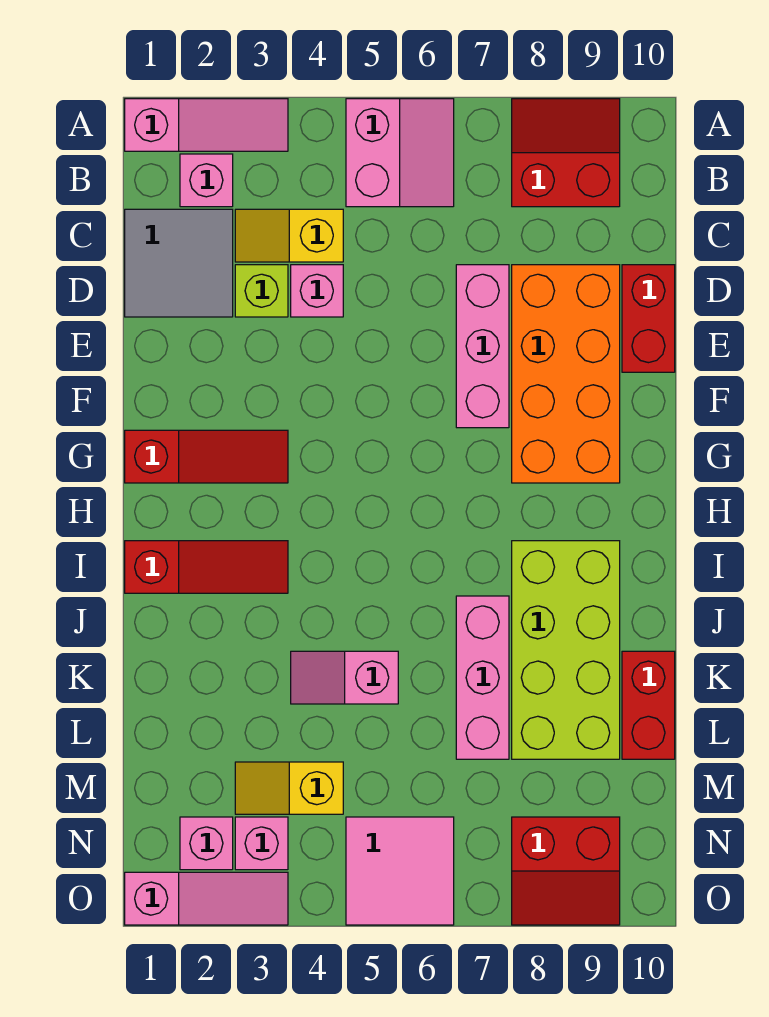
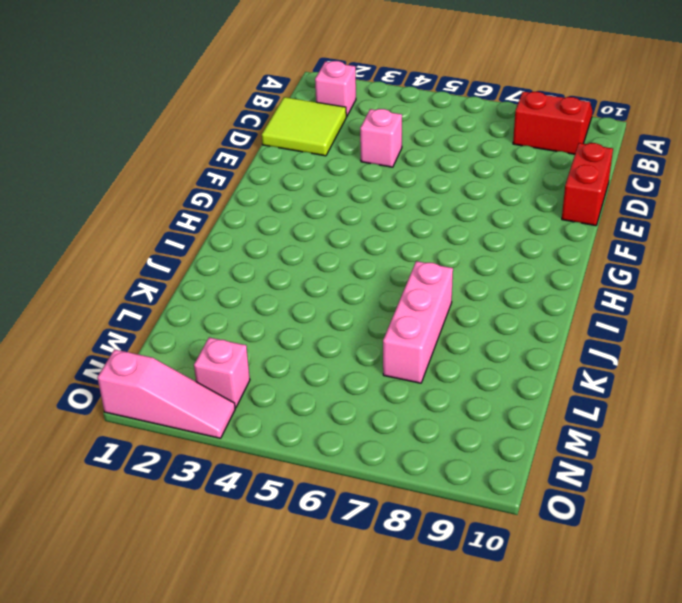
lime 2x2 tile [262,97,346,156] -> grey 2x2 tile [125,209,233,317]
none -> pink 1x3 slope [125,99,288,151]
none -> pink 2x2 slope [346,99,454,207]
none -> yellow 1x2 slope [235,209,343,262]

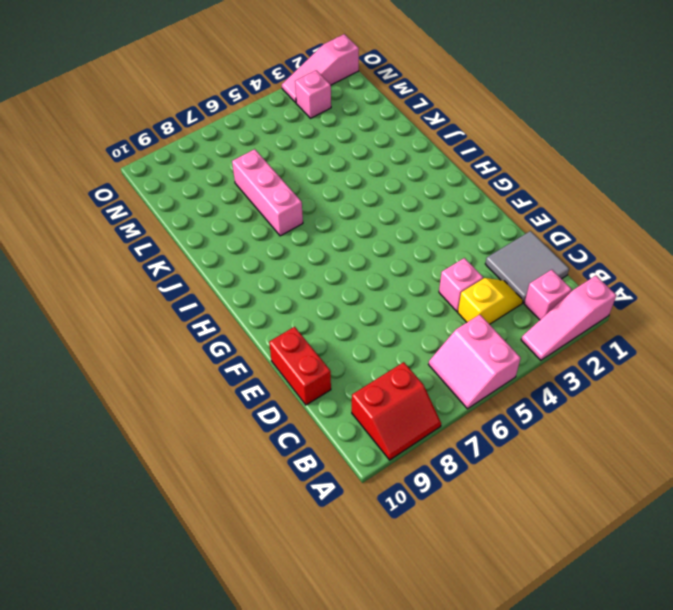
none -> lime 1x1 brick [235,265,288,317]
none -> pink 1x3 brick [456,265,509,428]
none -> orange 2x4 brick [512,265,620,483]

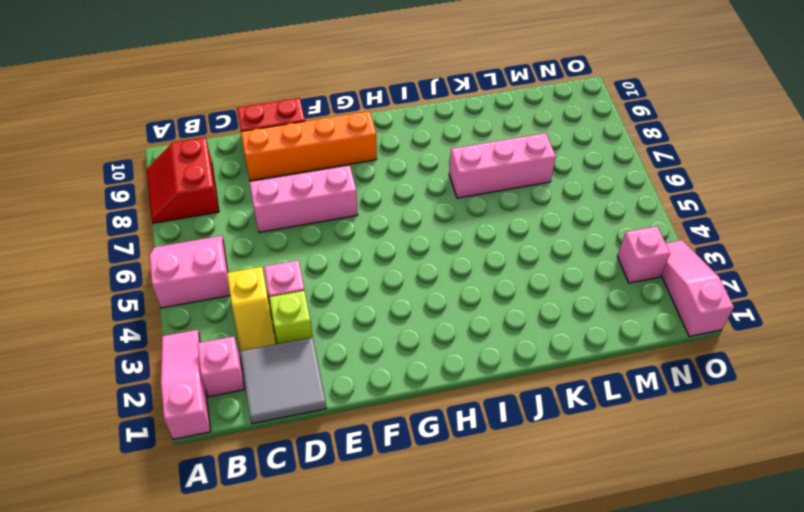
orange 1x4 brick [241,111,377,181] -> orange 2x4 brick [512,265,620,483]
none -> red 1x3 slope [125,430,288,483]
none -> red 1x3 slope [125,541,288,593]
none -> lime 2x4 brick [512,541,620,759]

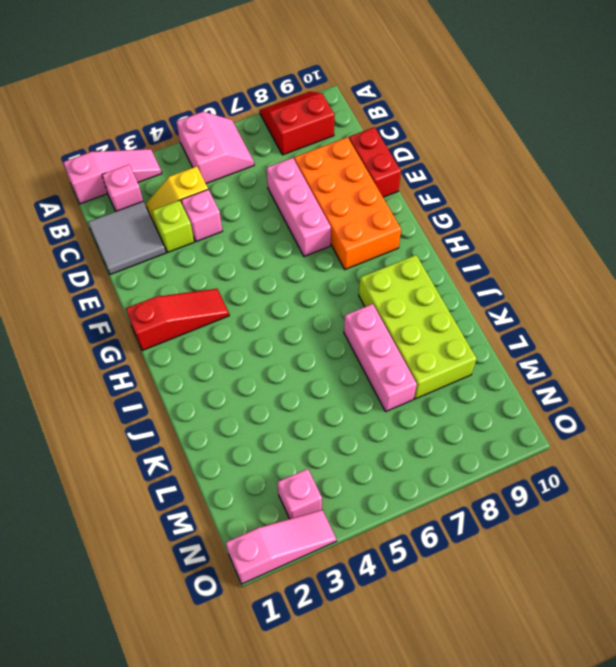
none -> red 1x3 slope [125,541,288,593]
none -> pink 1x2 slope [291,651,398,704]
none -> red 1x2 brick [622,651,675,759]

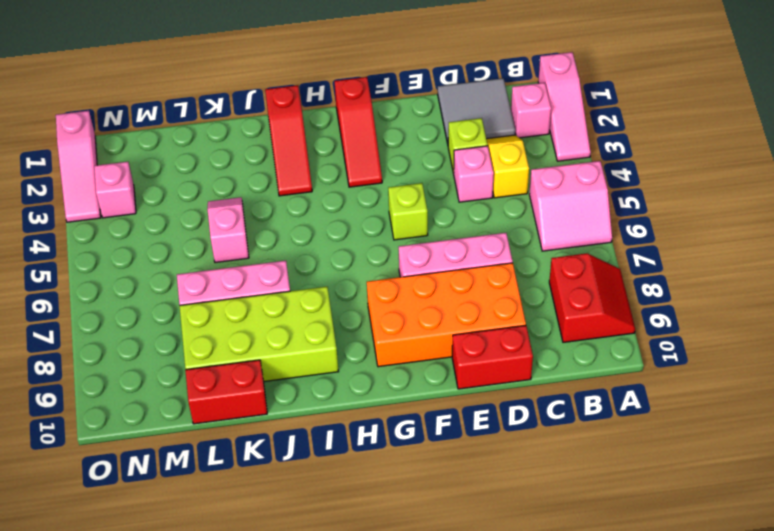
lime 1x1 brick [388,183,428,240] -> none
none -> yellow 1x2 slope [235,762,343,814]
none -> pink 1x1 brick [180,817,233,870]
none -> pink 2x2 tile [346,817,454,925]

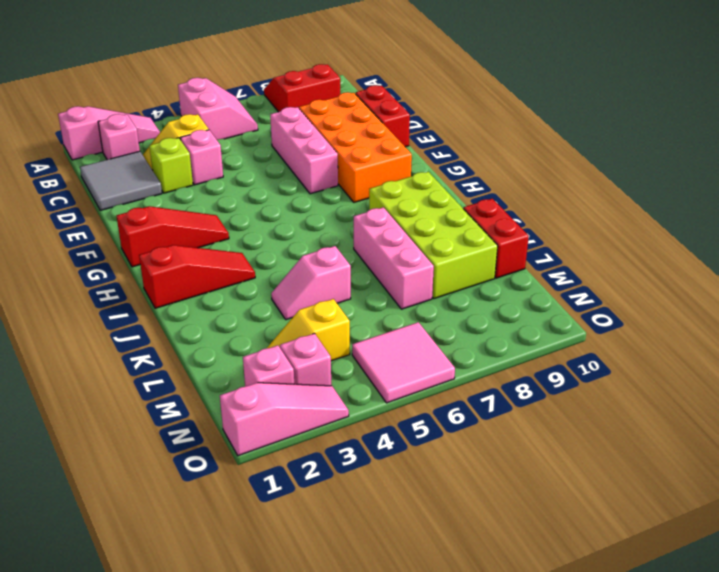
none -> red 2x2 slope [512,817,620,925]

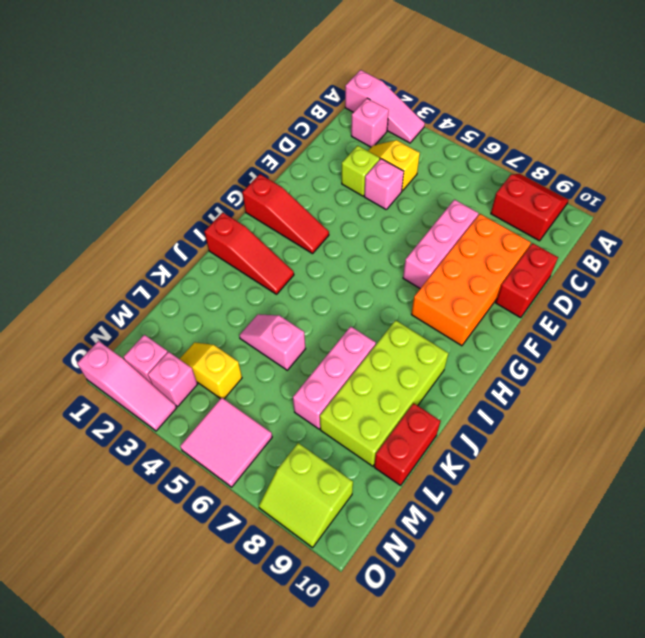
lime 2x2 slope [259,443,353,548] -> red 2x2 slope [512,817,620,925]
none -> pink 2x2 slope [346,99,454,207]
none -> grey 2x2 tile [125,209,233,317]

